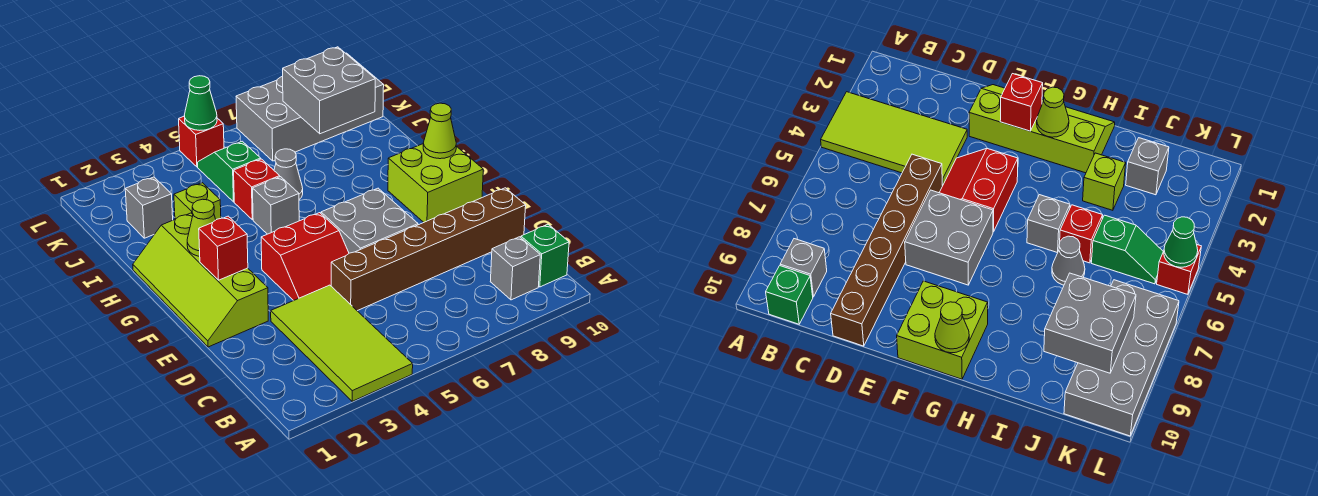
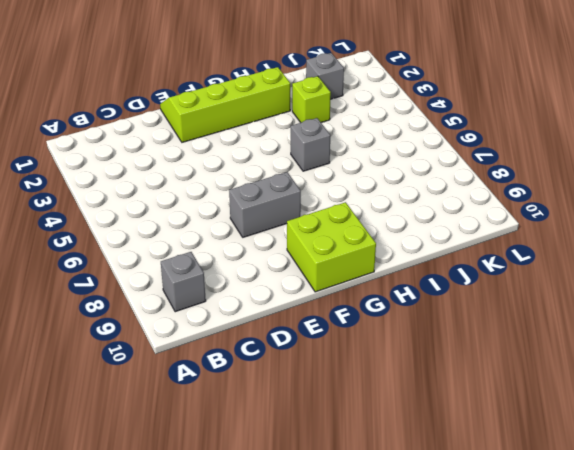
grey 1x2 brick [229,172,301,237] -> grey 2x2 brick [321,188,418,253]
none -> lime 2x4 tile [271,285,413,401]
none -> green 1x1 brick [521,224,569,287]
none -> brown 1x6 brick [331,188,526,311]

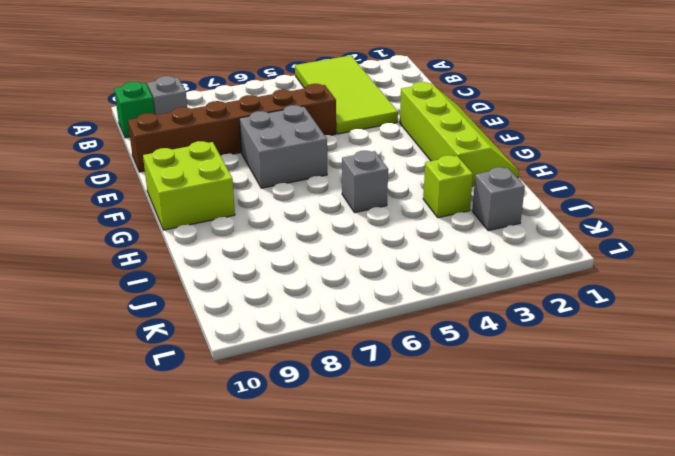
none -> red 2x2 slope [261,213,349,301]
none -> red 1x1 brick [234,159,280,220]
none -> grey 1x1 cone [274,149,303,200]

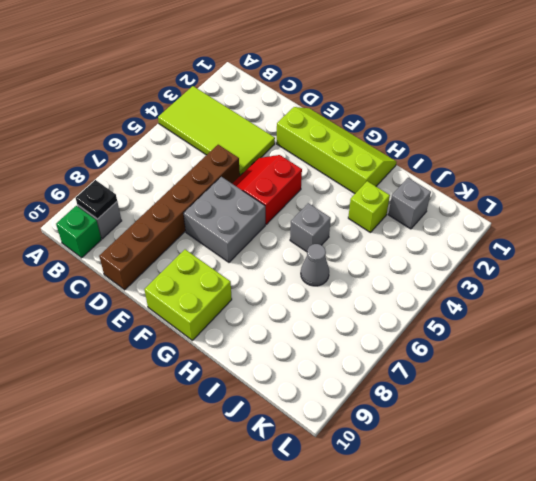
black 1x1 plate [76,180,117,219] -> none
none -> red 1x1 brick [234,159,280,220]
none -> green 1x2 slope [198,141,261,202]
none -> grey 2x4 brick [236,53,384,161]

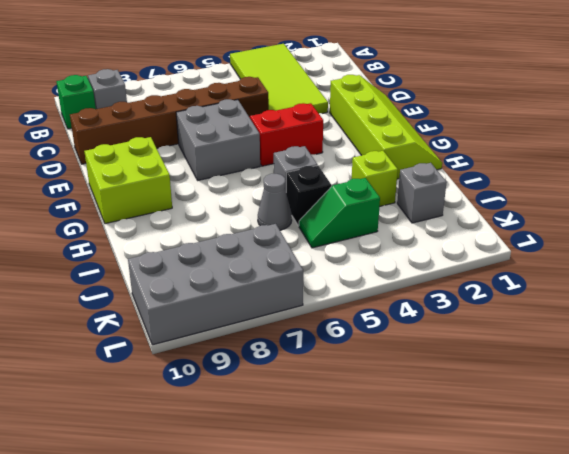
black 1x1 brick [286,165,331,226] -> red 1x1 brick [234,159,280,220]
green 1x2 slope [299,178,380,248] -> green 1x2 slope turned to [198,141,261,202]
none -> red 1x1 brick [179,116,224,167]
none -> red 1x1 brick [199,216,248,280]
none -> lime 1x1 cone [187,199,216,256]

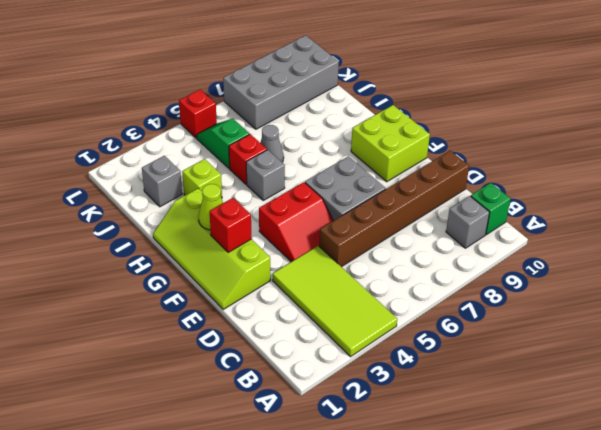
none -> lime 1x1 cone [423,103,456,159]
none -> grey 2x2 brick [283,47,375,134]
none -> green 1x1 cone [184,76,217,130]

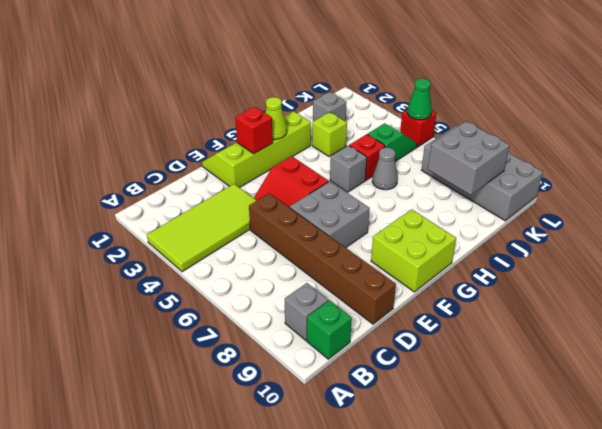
none -> lime 1x1 cone [423,103,456,159]

